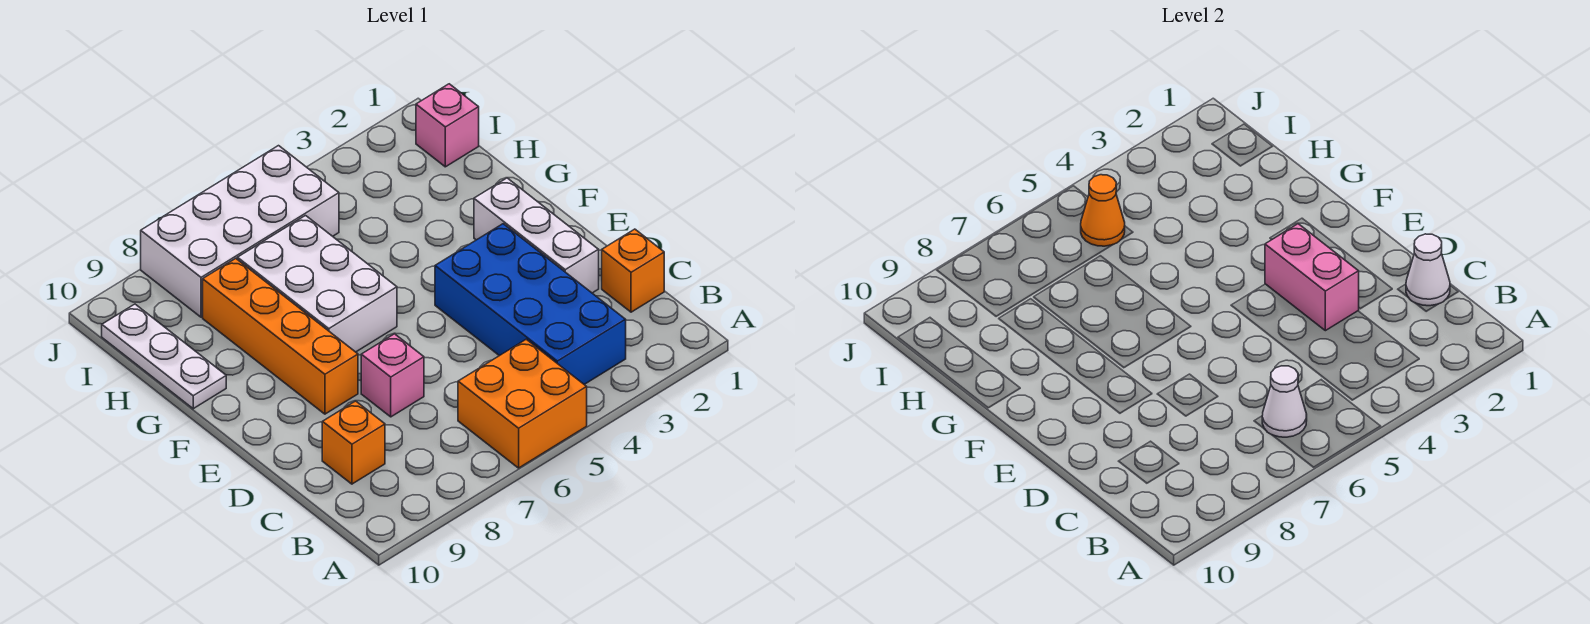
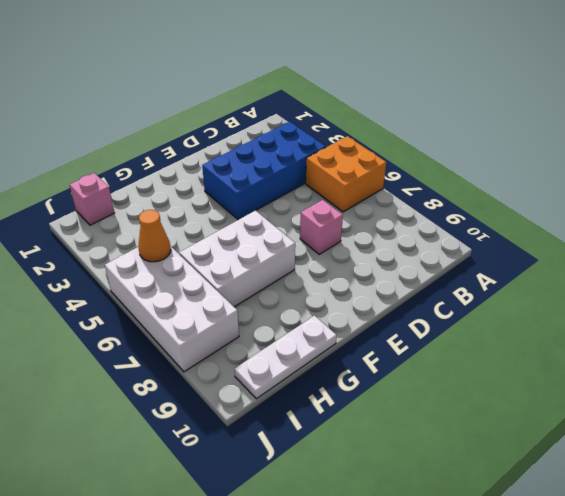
none -> orange 1x1 brick [602,229,664,312]
none -> orange 1x1 brick [322,401,385,484]
none -> white 1x3 brick [474,178,599,293]

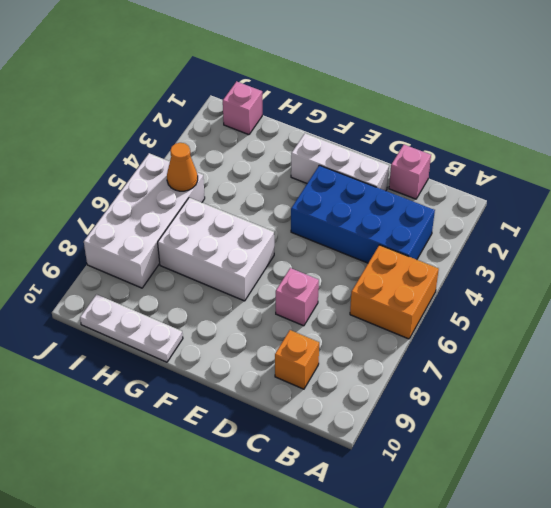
pink 1x1 brick [389,145,431,199] -> orange 1x1 brick [602,229,664,312]
none -> orange 1x4 brick [203,258,358,414]
none -> white 1x1 cone [1262,366,1307,437]
none -> white 1x1 cone [1406,234,1450,306]

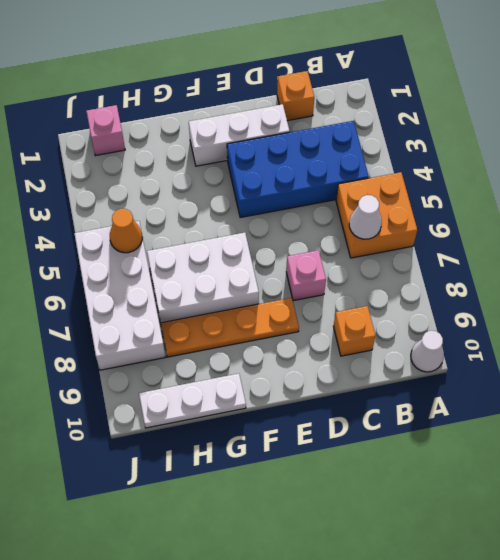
white 1x1 cone [411,331,444,372] -> white 1x1 cone moved to [1406,234,1450,306]
orange 1x4 plate [161,298,299,357] -> orange 1x4 brick [203,258,358,414]
none -> pink 1x2 brick [1265,224,1359,331]

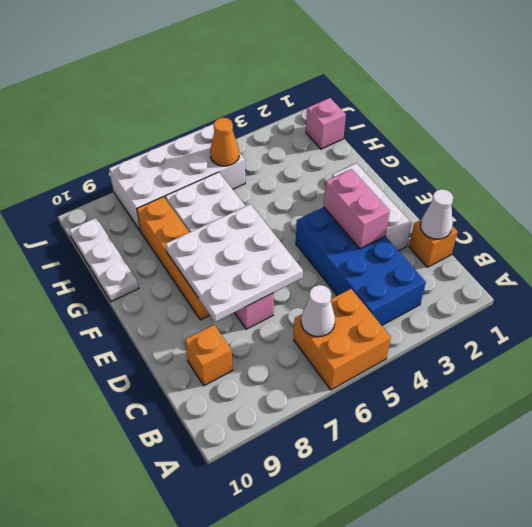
white 3x3 plate [165,204,303,322] -> none

